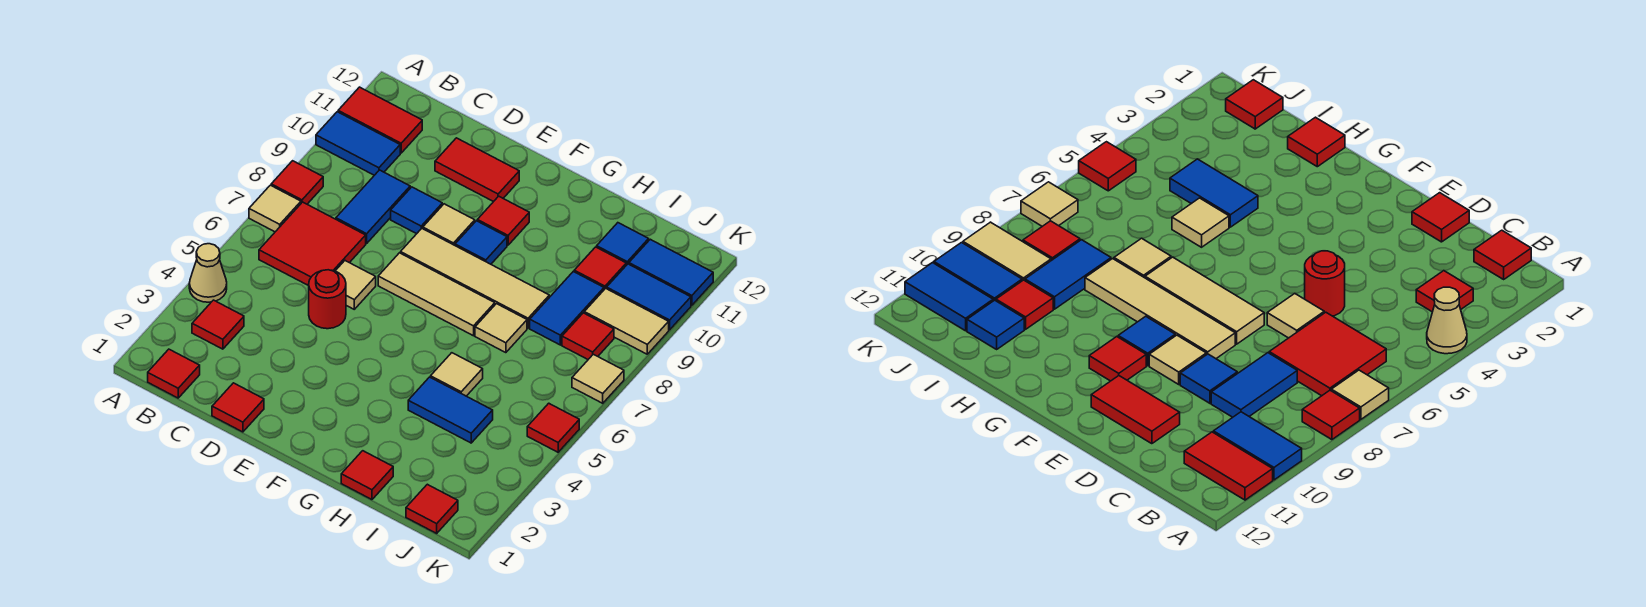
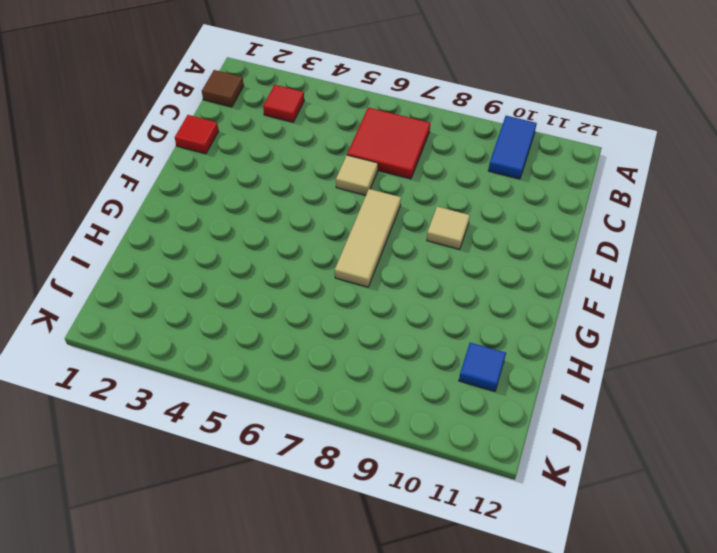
brown 1x1 tile [202,70,244,107] -> red 1x1 tile [148,349,200,398]
none -> tan 1x1 cone [189,244,227,302]
none -> tan 1x1 tile [249,185,301,232]
none -> red 1x1 tile [271,161,323,204]
none -> red 1x2 tile [338,87,422,153]

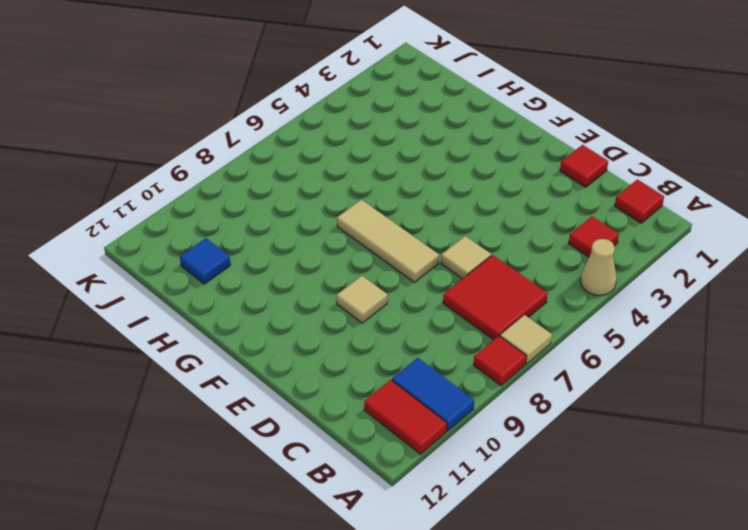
none -> blue 1x2 tile [336,170,410,243]
none -> red 1x1 round brick [309,270,346,329]
none -> blue 1x1 tile [391,187,442,234]
none -> red 1x2 tile [435,138,519,202]

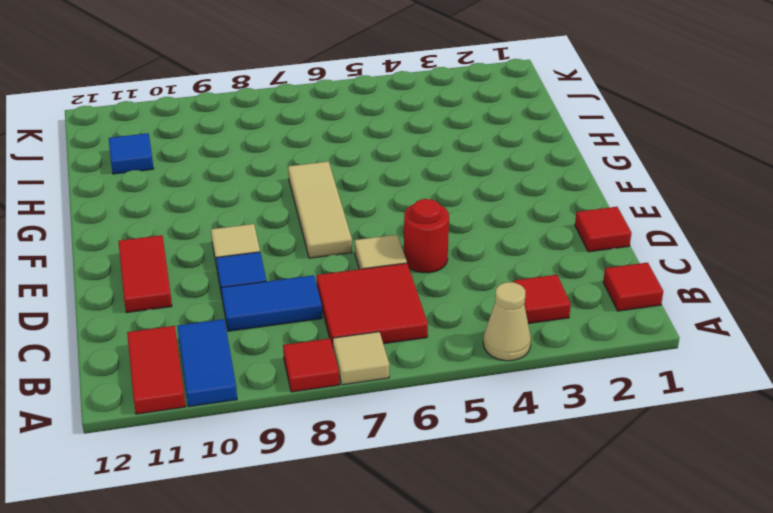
none -> tan 1x4 tile [401,228,549,328]
none -> blue 1x1 tile [455,221,507,264]
none -> red 1x1 tile [477,196,529,245]
none -> red 1x1 tile [341,451,393,500]

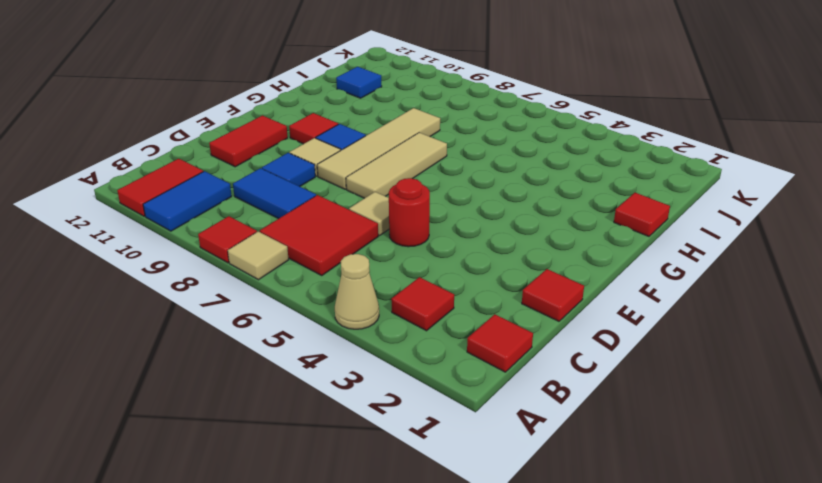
none -> blue 1x2 tile [408,377,493,443]
none -> tan 1x1 tile [431,353,483,396]
none -> tan 1x1 tile [475,304,527,353]
none -> blue 1x2 tile [530,272,604,345]

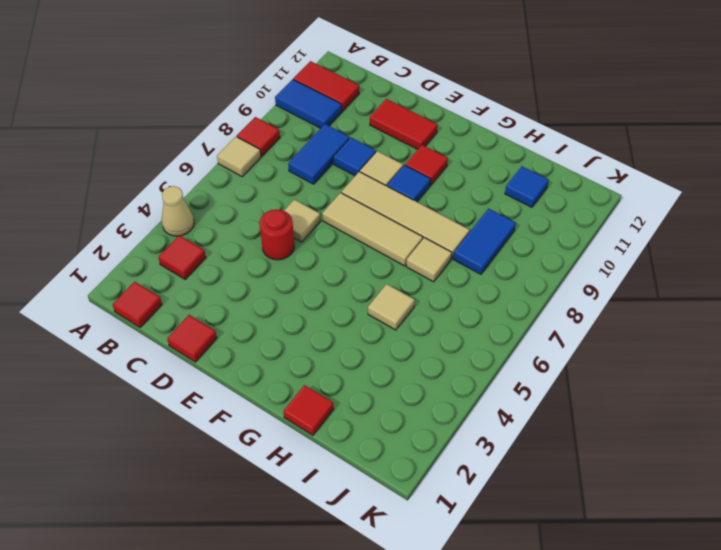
none -> red 2x2 tile [259,202,366,286]
none -> blue 1x2 tile [408,377,493,443]
none -> red 1x1 tile [574,247,626,289]
none -> red 1x1 tile [406,484,458,533]

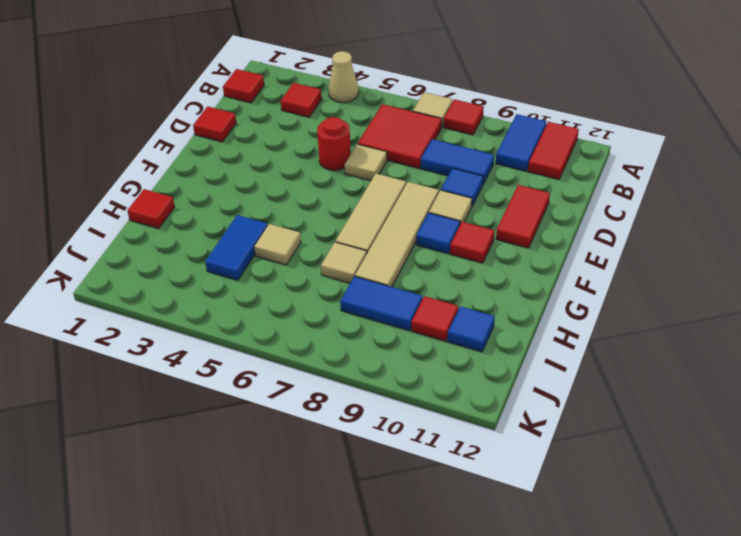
none -> red 1x1 tile [406,484,458,533]
none -> red 1x1 tile [562,313,614,359]
none -> tan 1x2 tile [584,288,669,354]
none -> blue 1x2 tile [607,264,691,330]

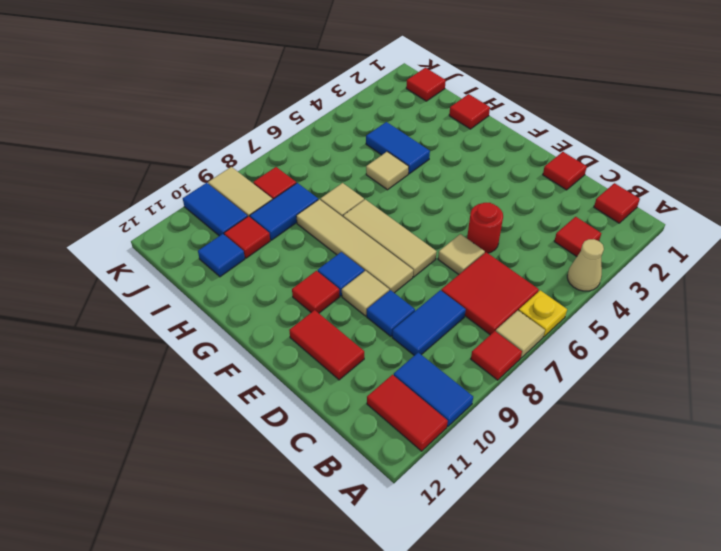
yellow 1x1 plate [519,290,567,337] -> none
none -> blue 1x2 tile [629,239,713,305]
none -> red 1x1 tile [527,403,579,452]
none -> tan 1x1 tile [572,354,624,403]

